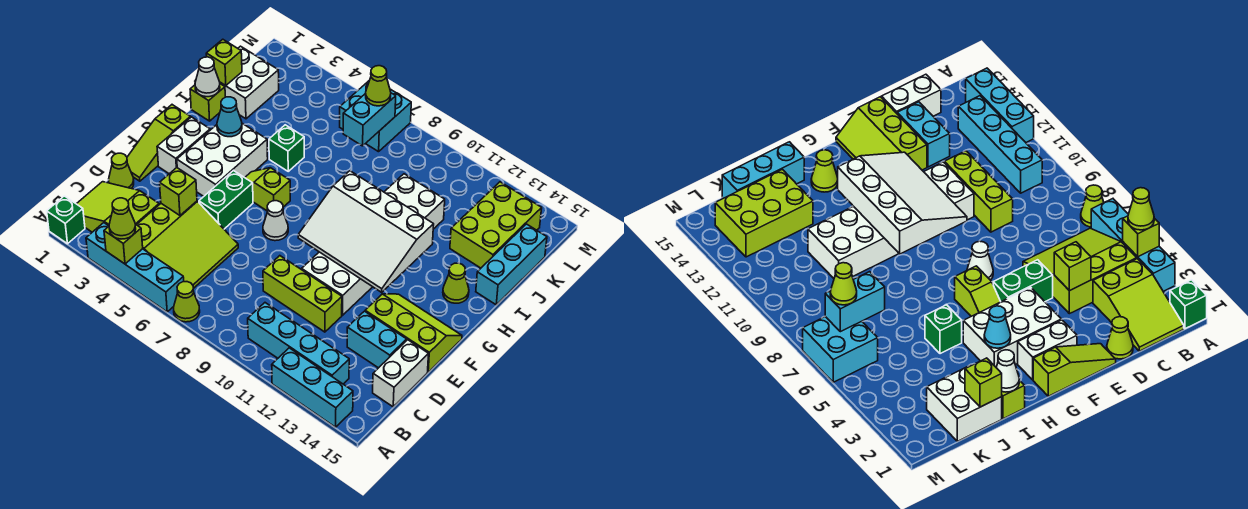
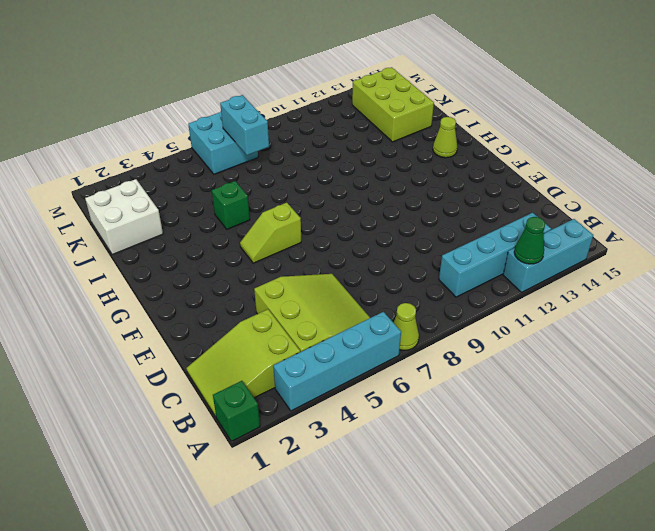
green 1x1 cone [514,217,545,264] -> none
none -> white 1x2 brick [373,340,429,407]
none -> lime 1x1 cone [109,153,134,188]
none -> lime 1x3 brick [263,256,342,332]
none -> cyan 1x2 brick [347,311,407,368]

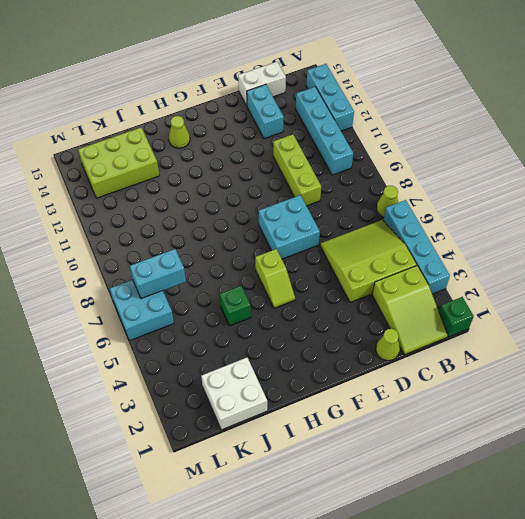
cyan 2x2 brick [259,195,320,259] -> white 1x1 cone [263,201,288,241]
none -> lime 1x3 slope [127,105,191,181]
none -> green 1x2 brick [199,171,253,229]
none -> white 2x6 brick [302,174,445,315]
none -> lime 2x3 slope [365,294,462,372]

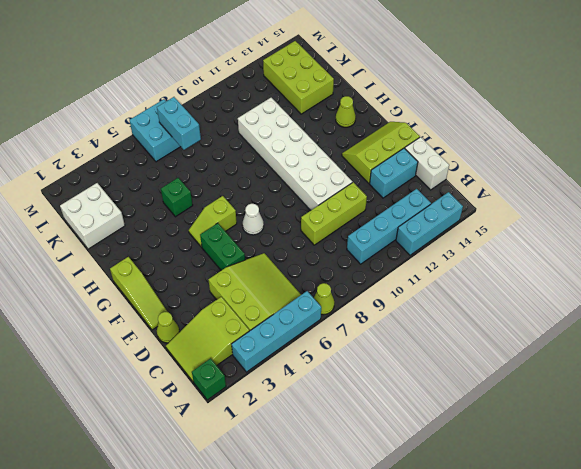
none -> white 1x2 brick [157,117,210,174]
none -> white 2x3 brick [177,123,268,196]
none -> lime 1x1 brick [190,84,225,121]
none -> cyan 1x3 brick [476,224,547,305]

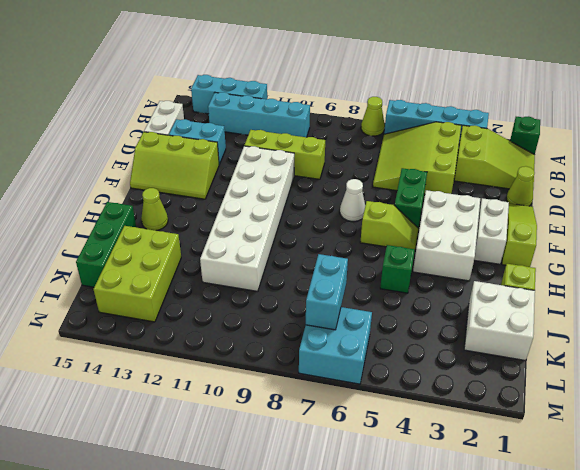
green 1x3 brick [76,202,136,287] -> cyan 1x3 brick [476,224,547,305]
none -> lime 1x1 brick [104,224,143,264]
none -> lime 1x1 brick [160,168,197,215]
none -> white 3x4 slope [298,171,434,292]
none -> cyan 1x1 cone [217,97,242,137]

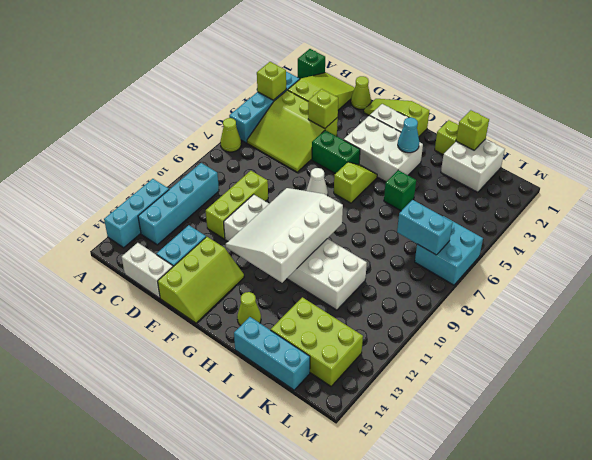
none -> white 1x1 cone [195,57,220,97]
none -> lime 1x1 cone [109,198,136,239]
none -> lime 1x1 cone [366,66,391,106]

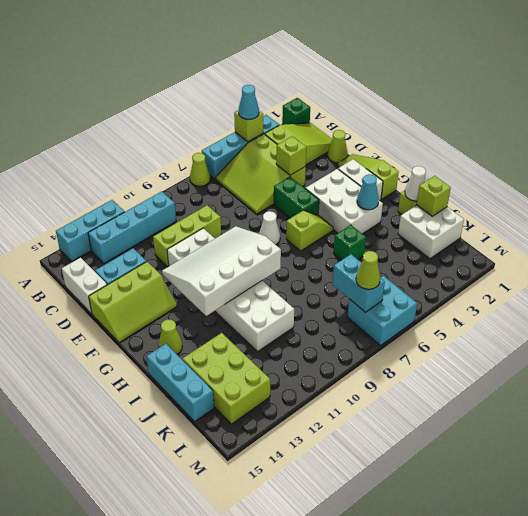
cyan 1x1 cone [238,85,259,119] -> lime 1x1 cone [109,198,136,239]

